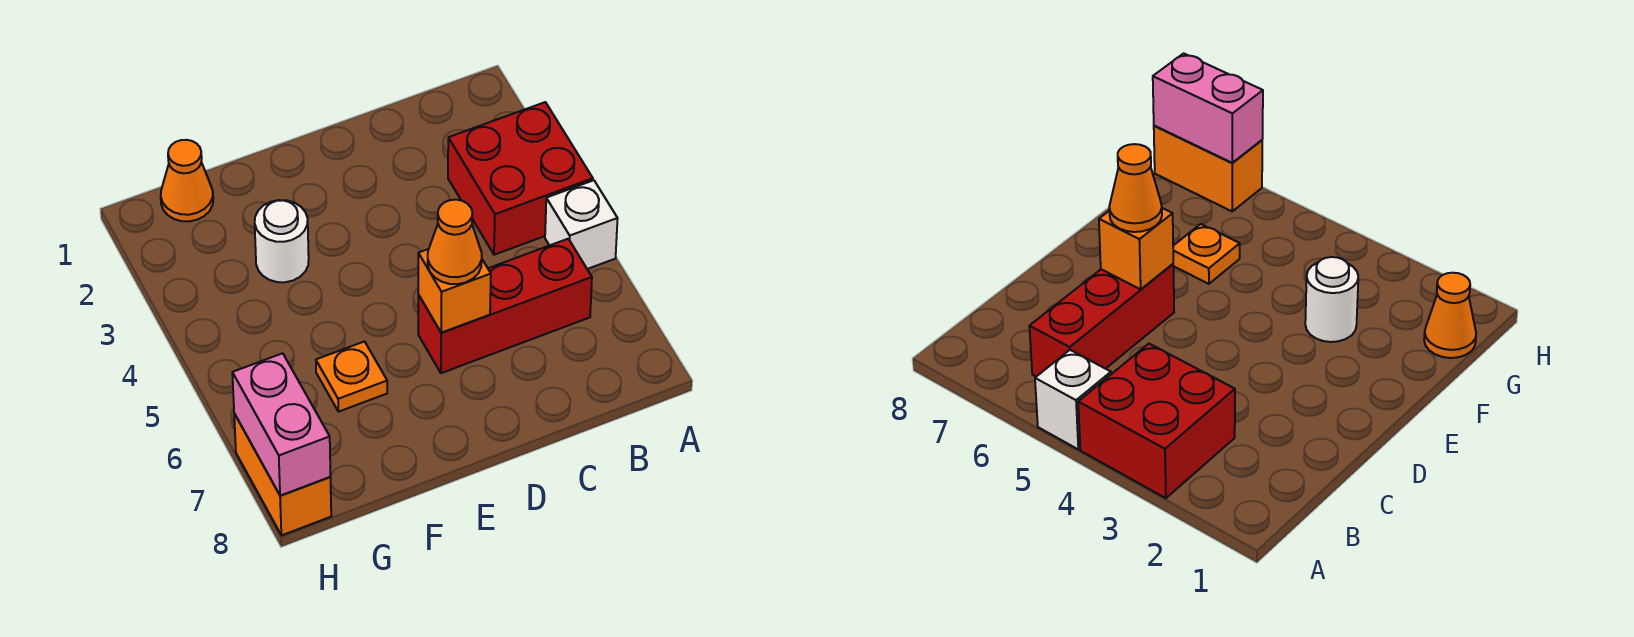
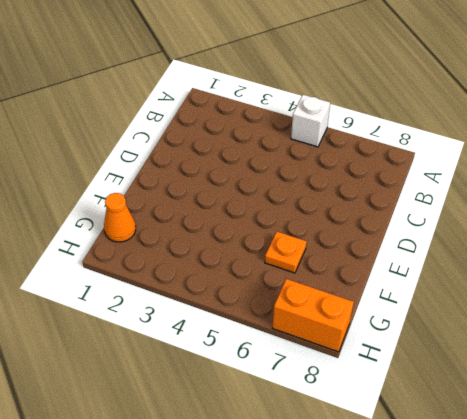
none -> red 2x2 brick [448,102,593,255]
none -> red 1x3 brick [418,239,592,373]

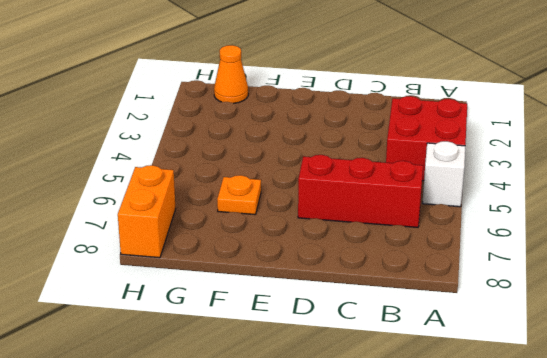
none -> white 1x1 round brick [255,200,309,282]
none -> orange 1x1 brick [418,249,491,333]

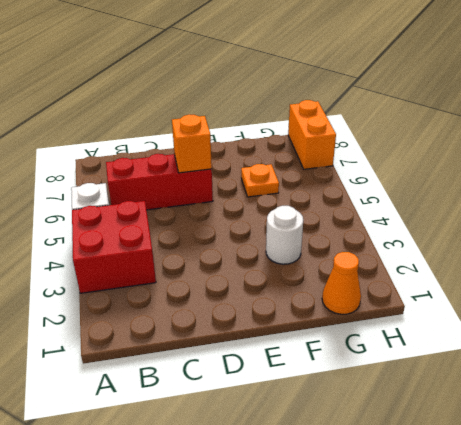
none -> pink 1x2 brick [232,353,331,496]
none -> orange 1x1 cone [428,200,482,284]

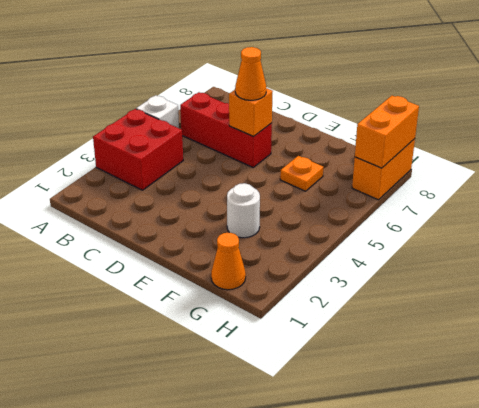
orange 1x2 brick [355,96,419,168] -> pink 1x2 brick [232,353,331,496]

